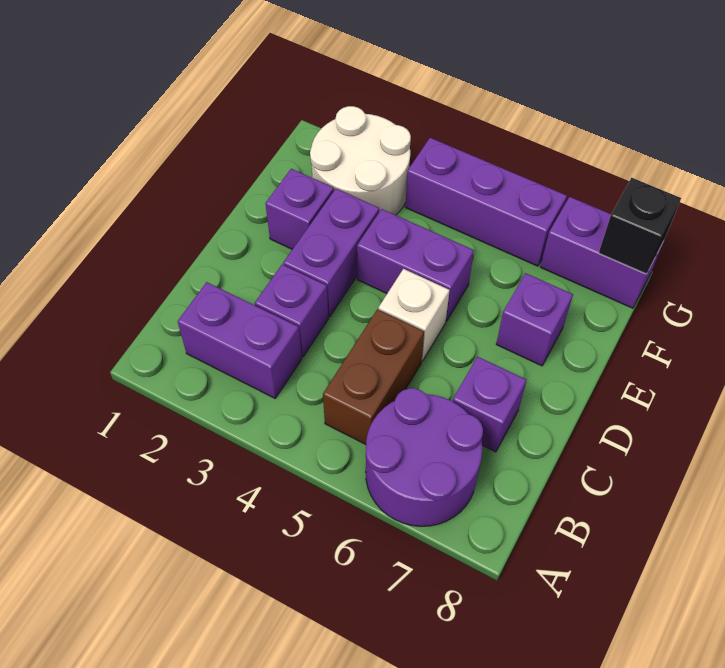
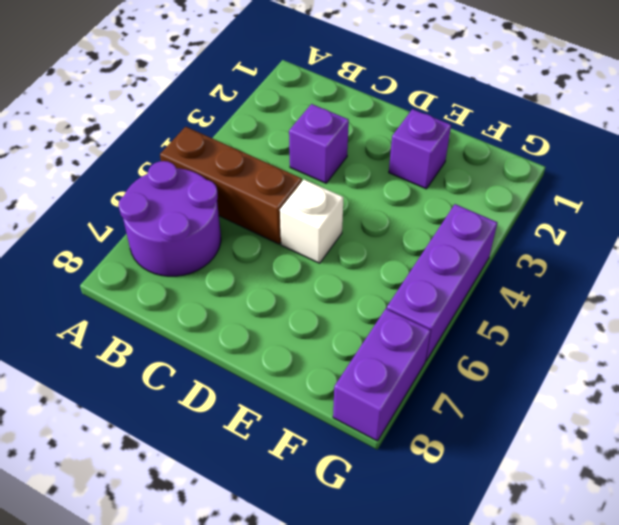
brown 1x3 brick [160,127,302,244] -> brown 1x2 brick [323,309,424,444]
none -> purple 1x2 brick [178,282,302,398]
none -> purple 1x1 brick [453,357,526,452]
none -> purple 1x2 brick [283,189,379,317]

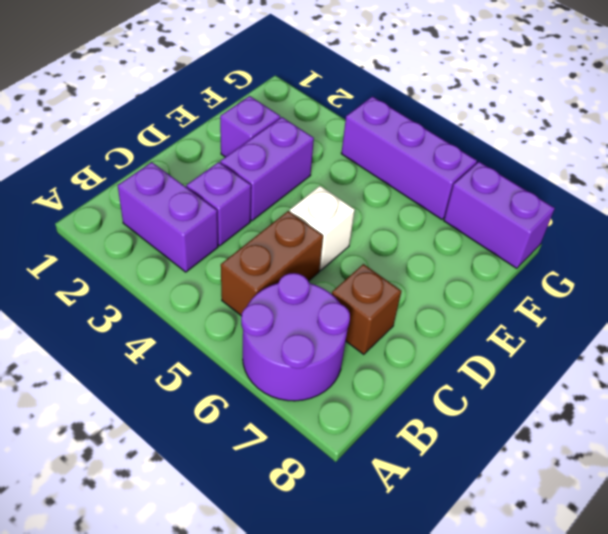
brown 1x1 brick [332,264,401,354] -> purple 1x1 brick [453,357,526,452]
none -> purple 1x2 brick [357,209,474,321]
none -> purple 1x1 brick [496,273,573,366]
none -> white 2x2 round brick [310,106,411,215]

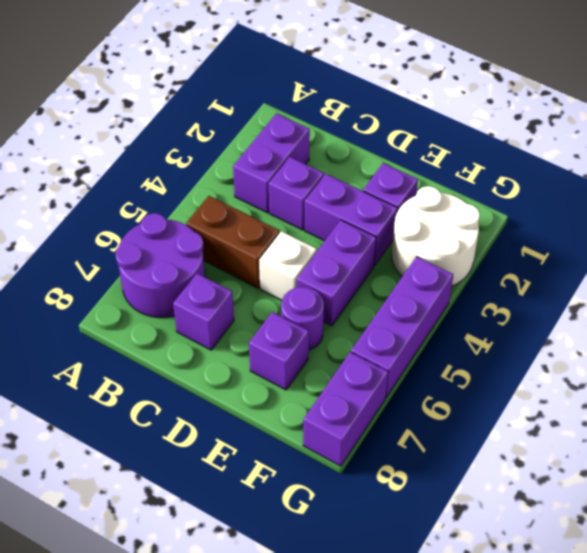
purple 1x1 round brick [281,287,324,350] -> none
none -> black 1x1 brick [599,178,681,274]

